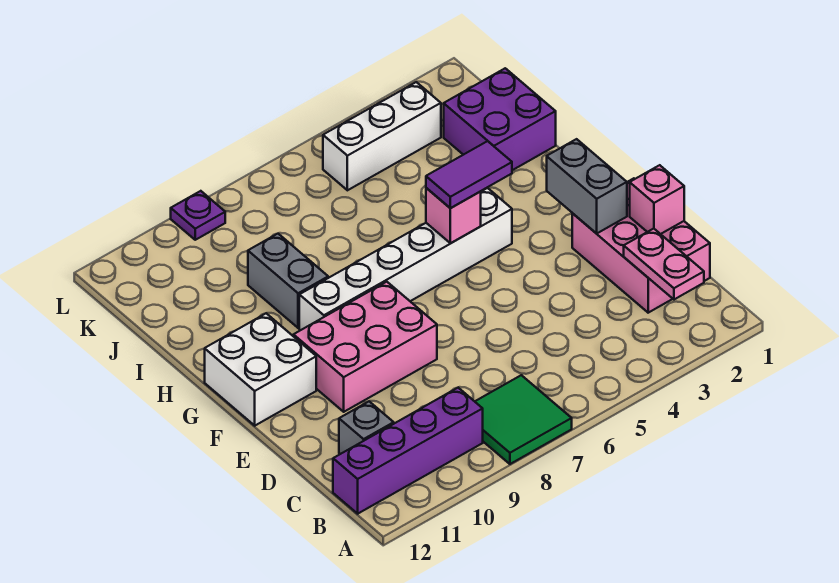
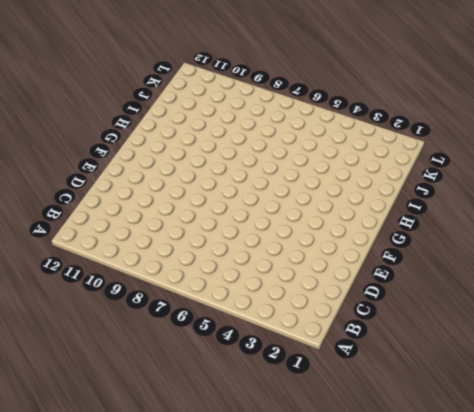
none -> green 2x2 tile [475,375,572,464]
none -> purple 1x4 brick [333,388,483,514]
none -> pink 2x3 brick [572,178,710,313]

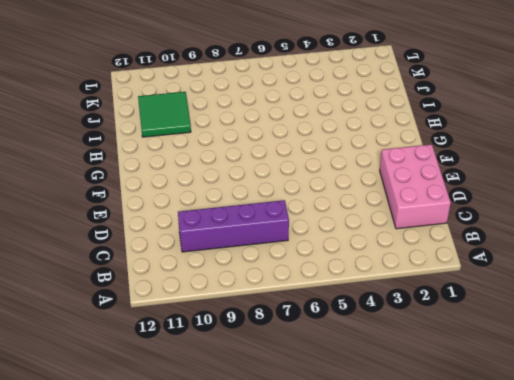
purple 1x4 brick [178,200,289,252] -> purple 1x4 brick moved to [333,388,483,514]
green 2x2 tile [138,92,191,137] -> green 2x2 tile moved to [475,375,572,464]
none -> grey 1x1 brick [339,401,394,454]
none -> pink 2x3 brick [293,282,437,412]
none -> white 2x2 brick [205,313,316,426]

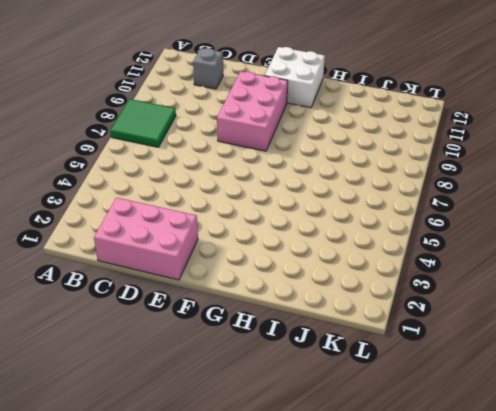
none -> purple 1x4 brick [333,388,483,514]
none -> white 1x6 brick [299,188,512,330]
none -> grey 1x2 brick [248,234,328,328]

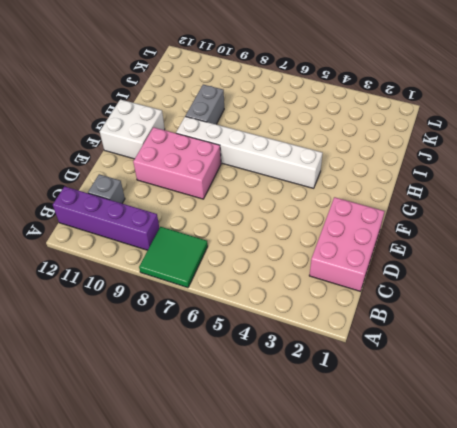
none -> purple 2x2 brick [444,68,556,170]
none -> white 1x3 brick [323,82,441,190]
none -> purple 1x1 plate [171,191,225,240]

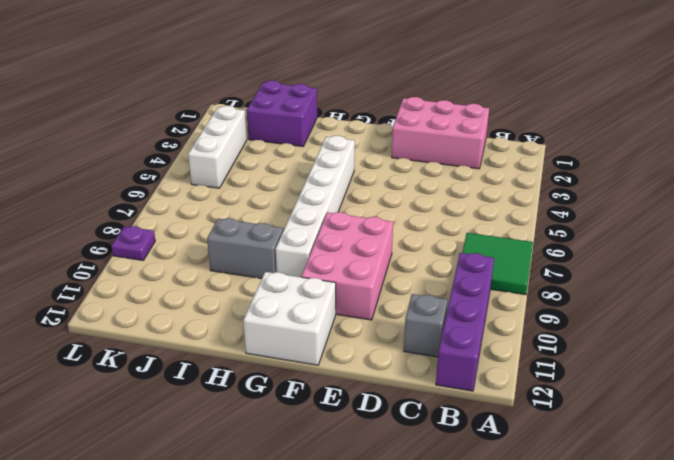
none -> pink 1x2 plate [624,229,704,299]
none -> pink 1x1 brick [630,165,684,234]
none -> grey 1x2 brick [547,139,627,234]

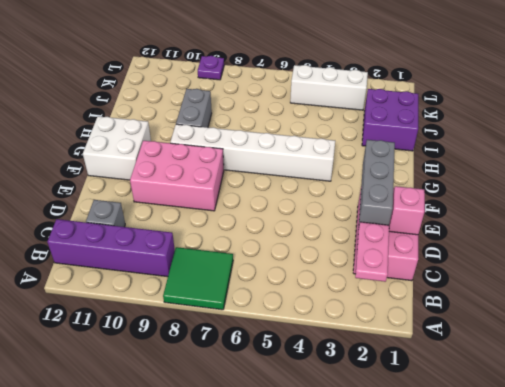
grey 1x3 brick [359,140,395,225] -> grey 1x2 brick [547,139,627,234]
none -> pink 1x1 brick [426,188,481,243]
none -> purple 1x2 tile [426,141,512,208]

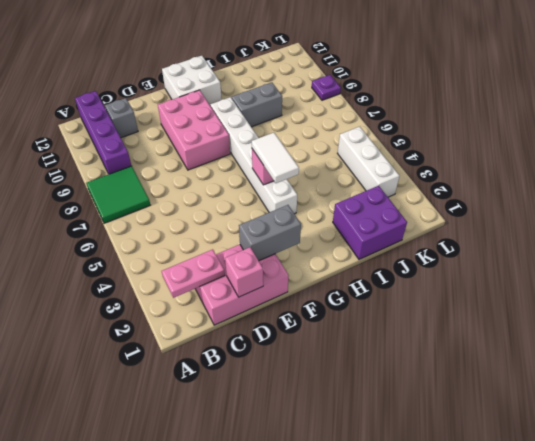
white 1x2 tile [252,133,299,183] -> purple 1x2 tile [426,141,512,208]

